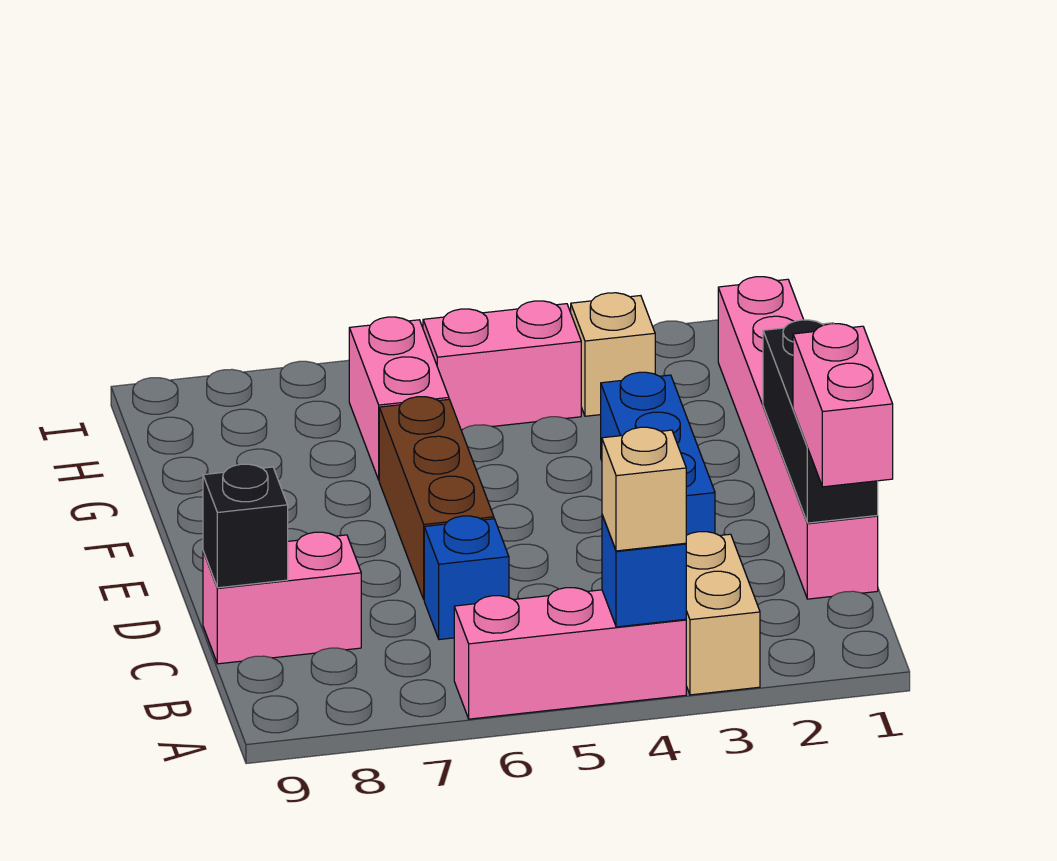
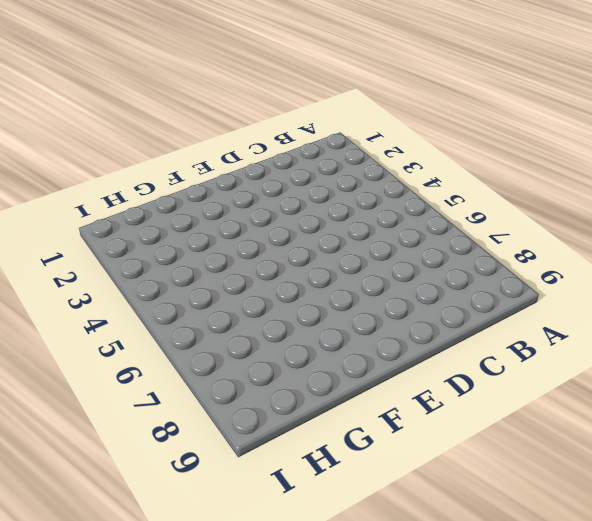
none -> tan 1x2 brick [686,532,760,695]
none -> pink 1x3 brick [454,588,686,719]
none -> pink 1x6 brick [718,277,878,599]

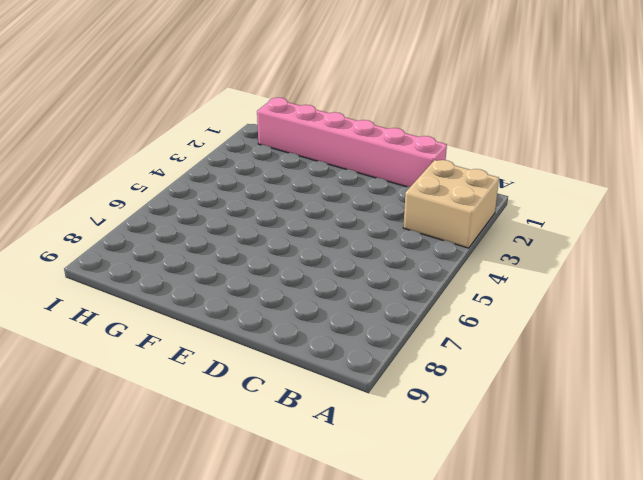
tan 2x2 brick [403,160,499,248] -> tan 1x2 brick [686,532,760,695]
none -> pink 1x3 brick [454,588,686,719]
none -> blue 1x1 brick [424,516,509,640]
none -> pink 1x2 brick [203,532,361,664]

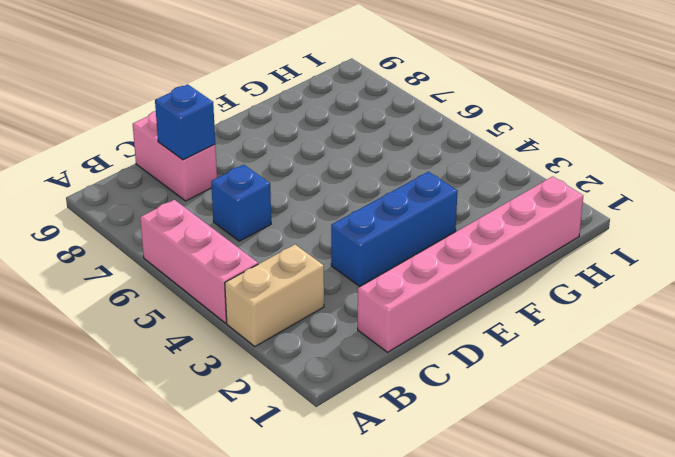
blue 1x1 brick [155,84,215,160] -> blue 1x1 brick moved to [602,515,686,627]
none -> brown 1x3 brick [379,397,494,599]
none -> pink 1x2 brick [349,317,449,480]
none -> tan 1x1 brick [571,293,655,416]

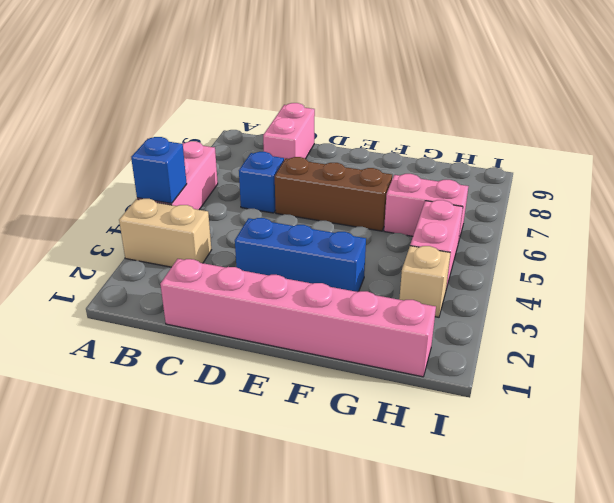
none -> black 1x3 brick [763,320,878,523]
none -> black 1x1 brick [203,464,288,588]
none -> tan 1x1 brick [602,427,686,551]

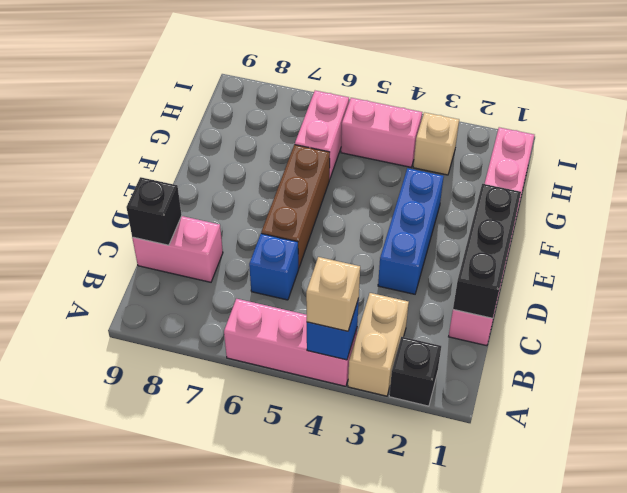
black 1x1 brick [389,337,441,406] -> none
none -> pink 1x2 brick [793,324,893,487]

